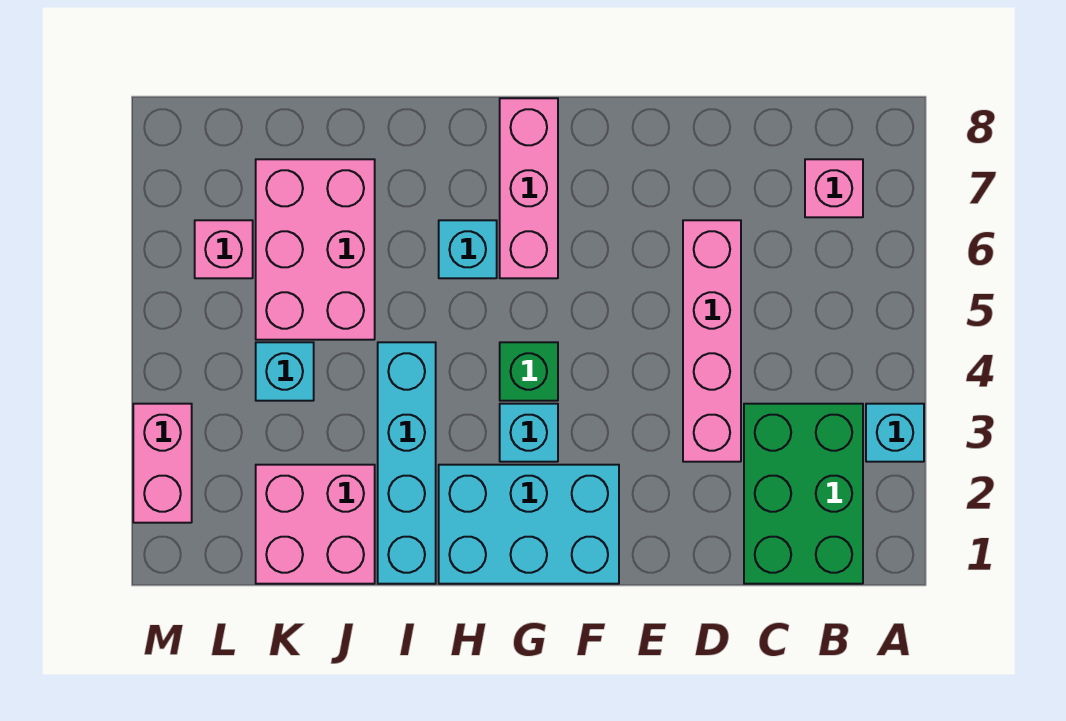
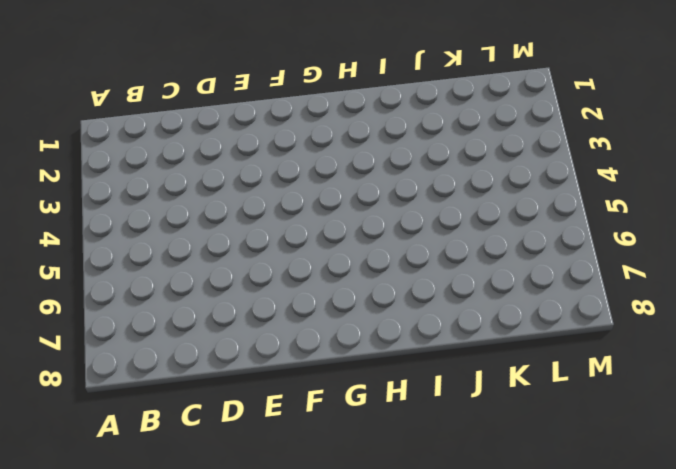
none -> cyan 1x1 brick [866,404,924,462]
none -> green 2x3 brick [744,404,863,584]
none -> pink 1x1 brick [805,159,863,217]

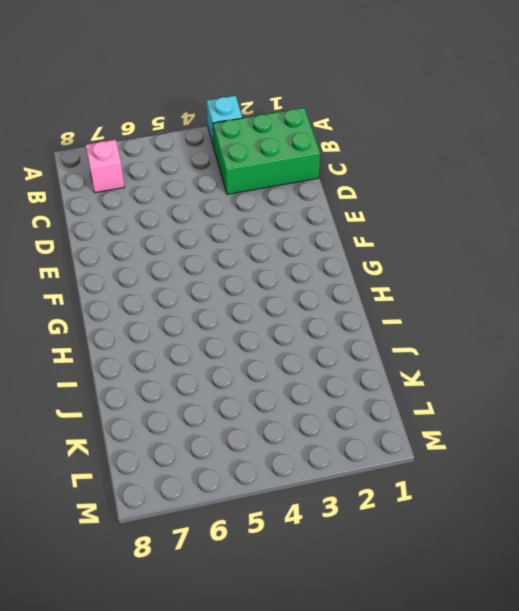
none -> pink 1x4 brick [683,220,741,462]
none -> cyan 2x3 brick [439,465,619,584]
none -> cyan 1x1 brick [500,404,558,462]

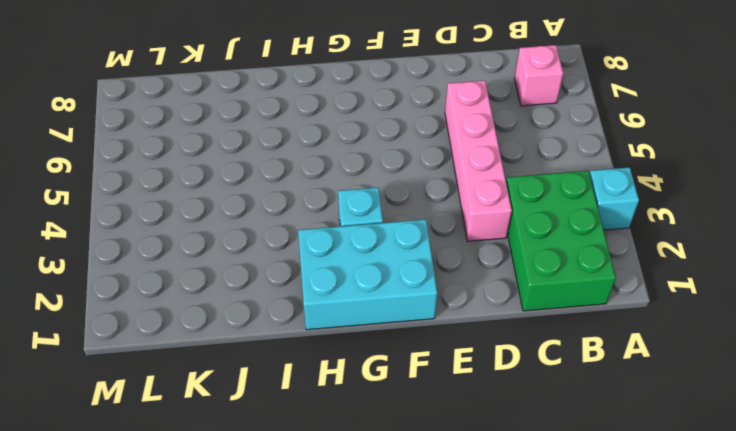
none -> green 1x1 brick [500,342,558,401]
none -> pink 1x3 brick [500,98,558,278]
none -> cyan 1x1 brick [439,220,497,278]

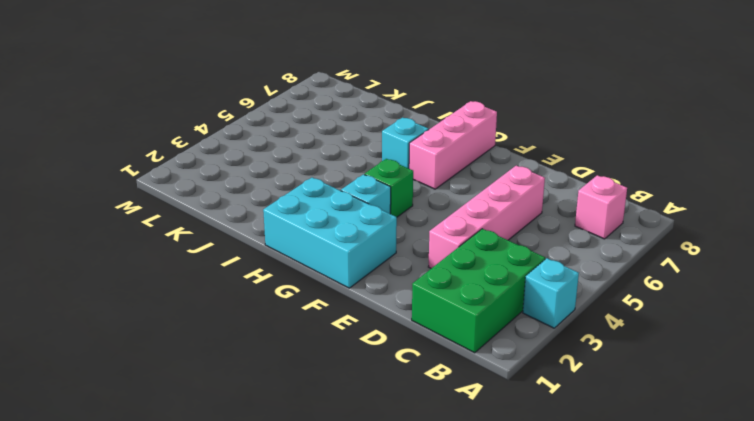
none -> cyan 1x4 brick [378,342,436,584]
none -> pink 2x2 brick [256,465,375,584]
none -> pink 2x3 brick [256,159,375,340]

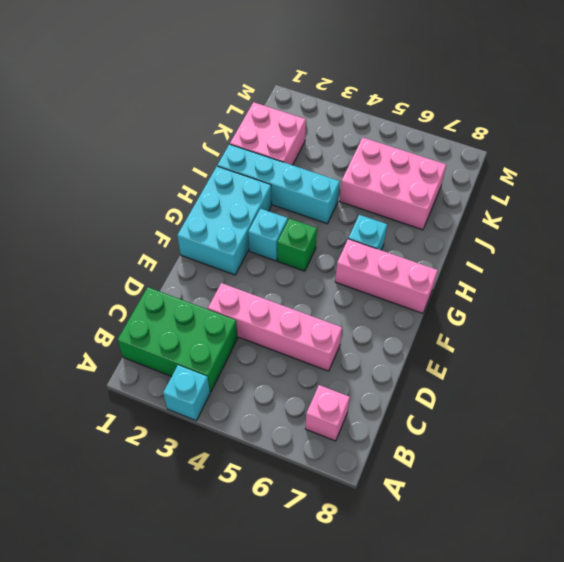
none -> cyan 1x1 brick [256,342,314,401]
none -> pink 1x1 brick [195,220,253,278]
none -> pink 1x2 brick [133,404,192,523]

